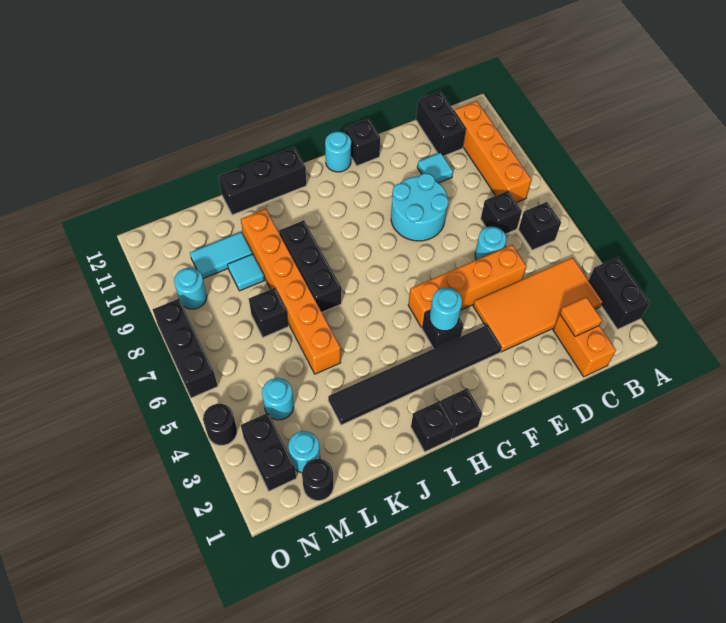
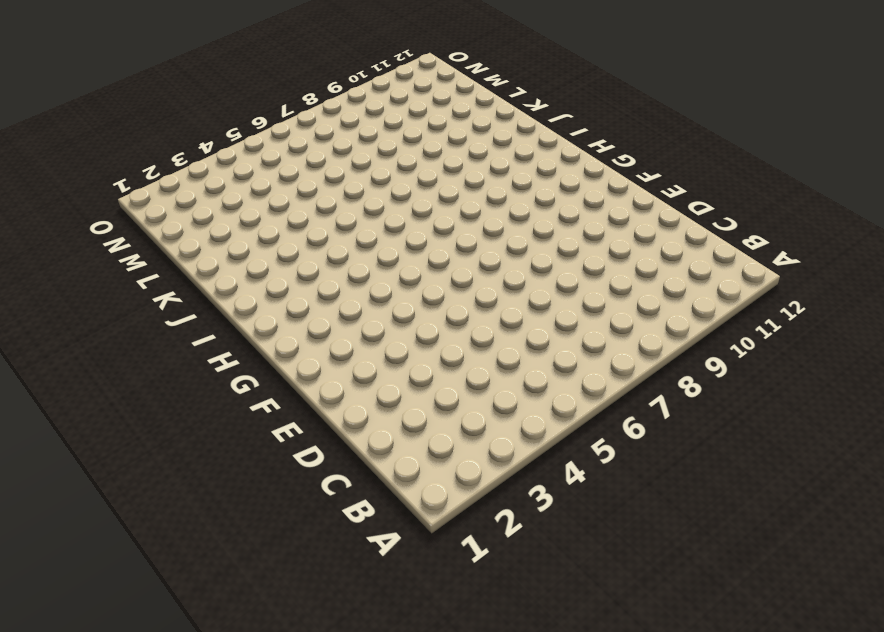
none -> black 1x2 brick [589,257,650,329]
none -> orange 2x4 tile [473,258,603,352]
none -> black 1x1 brick [519,202,561,250]
none -> orange 1x4 brick [454,101,531,203]

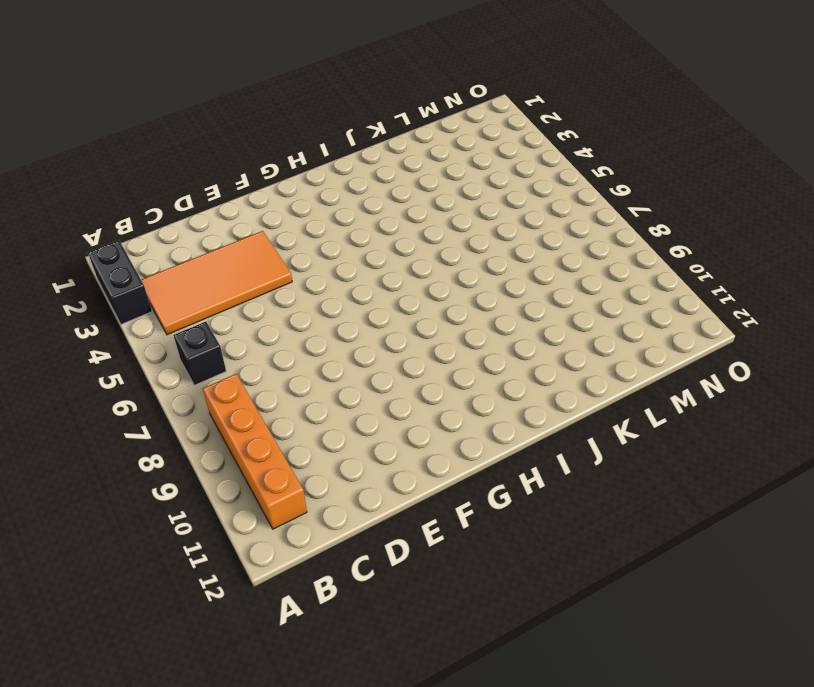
none -> orange 1x2 brick [553,314,616,377]
none -> black 1x1 brick [481,191,522,234]
none -> black 1x2 brick [416,91,466,156]
none -> orange 1x4 brick [408,245,526,327]

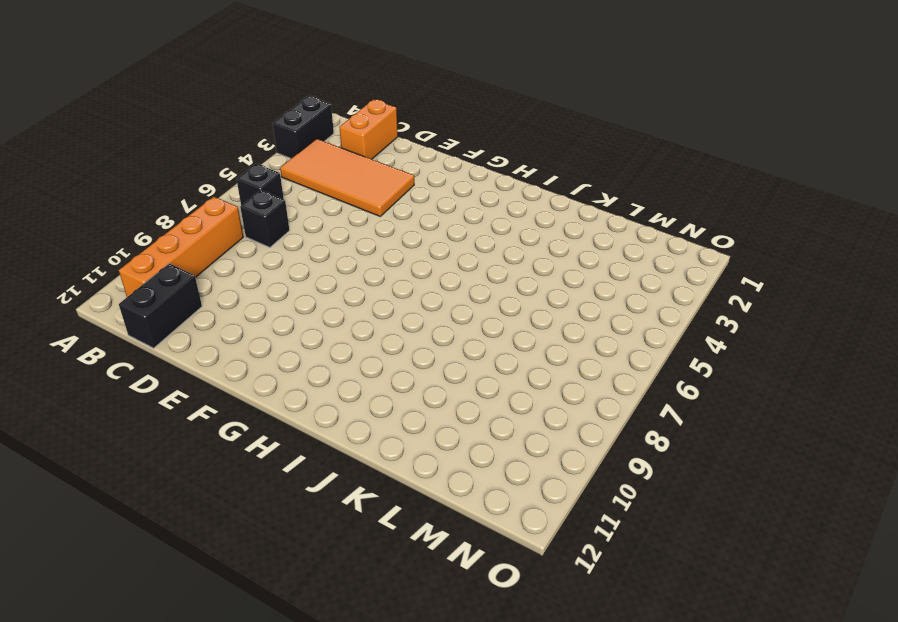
none -> orange 1x4 brick [408,245,526,327]
none -> cyan 1x1 round brick [475,227,506,260]
none -> cyan 1x1 tile [417,153,453,183]
none -> cyan 2x2 round brick [391,173,448,241]

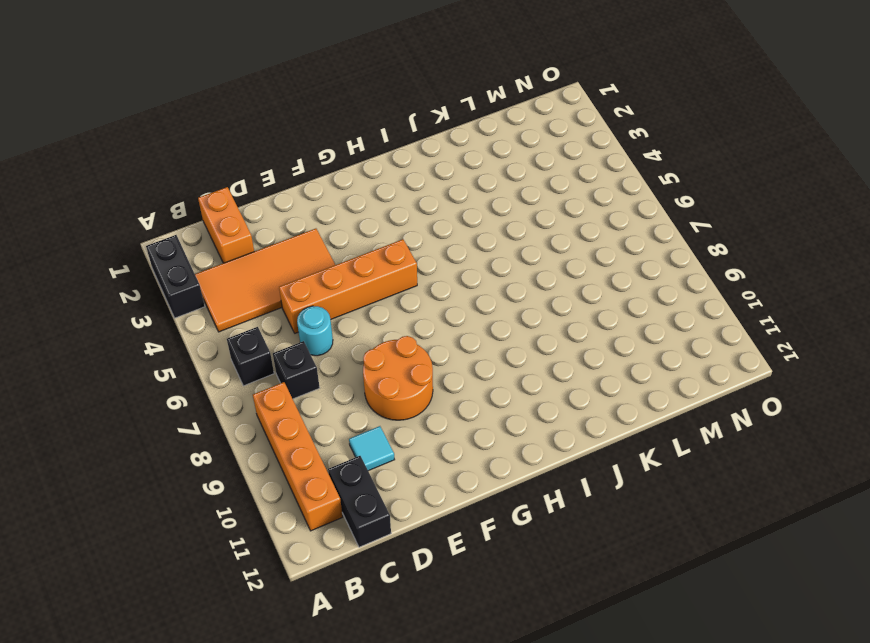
orange 2x2 round brick [363,336,433,420] -> cyan 2x2 round brick [391,173,448,241]
none -> black 1x6 tile [328,325,502,425]
none -> black 1x1 brick [345,119,380,166]
none -> black 1x1 brick [422,310,463,349]
none -> cyan 1x1 round brick [325,131,351,172]

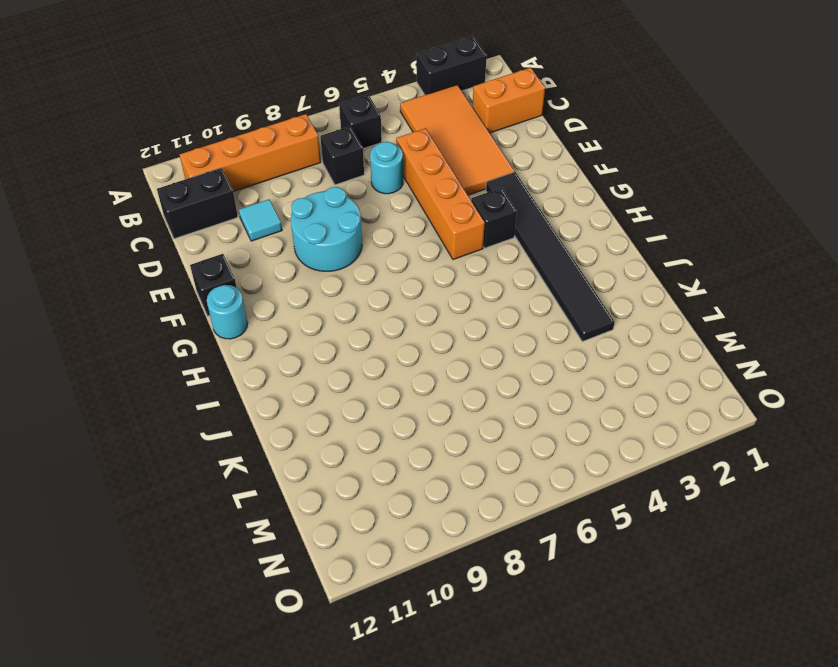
none -> black 1x1 brick [441,388,482,439]
none -> black 1x1 brick [411,401,454,452]
none -> black 1x3 brick [218,147,306,215]
none -> black 1x3 brick [279,220,341,312]

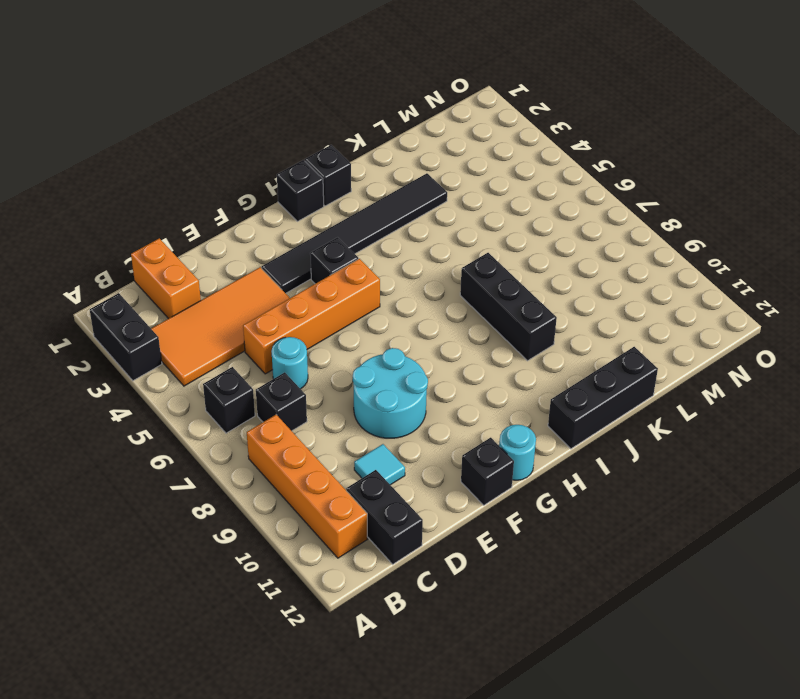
none -> orange 1x6 brick [241,209,341,374]
none -> black 1x1 brick [249,288,288,337]
none -> cyan 1x1 tile [228,254,265,291]
none -> cyan 1x2 tile [190,232,252,279]

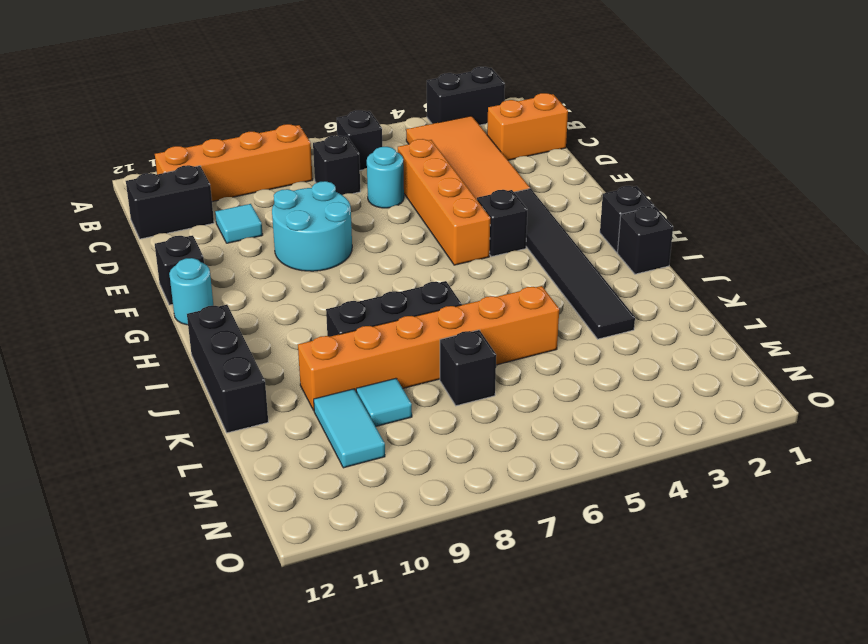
none -> black 1x1 round brick [302,459,334,501]
none -> cyan 1x1 round brick [288,431,320,473]
none -> cyan 1x1 round brick [262,378,294,420]
none -> black 1x2 brick [241,413,296,491]

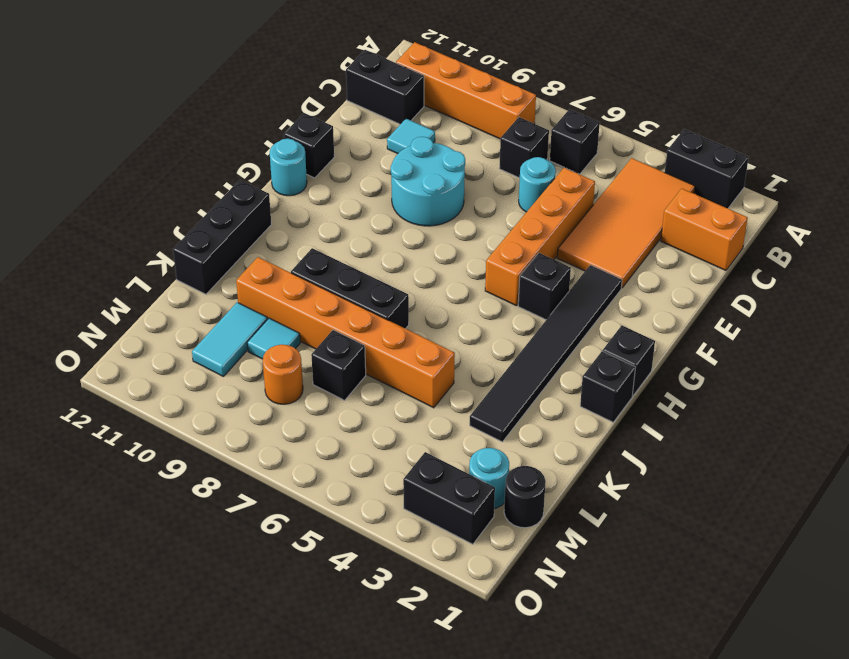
orange 1x1 round brick [263,345,303,404] -> none
none -> cyan 1x1 round brick [262,378,294,420]
none -> cyan 1x1 round brick [174,268,207,309]
none -> black 1x1 round brick [203,404,237,445]
none -> black 1x3 brick [153,299,218,398]

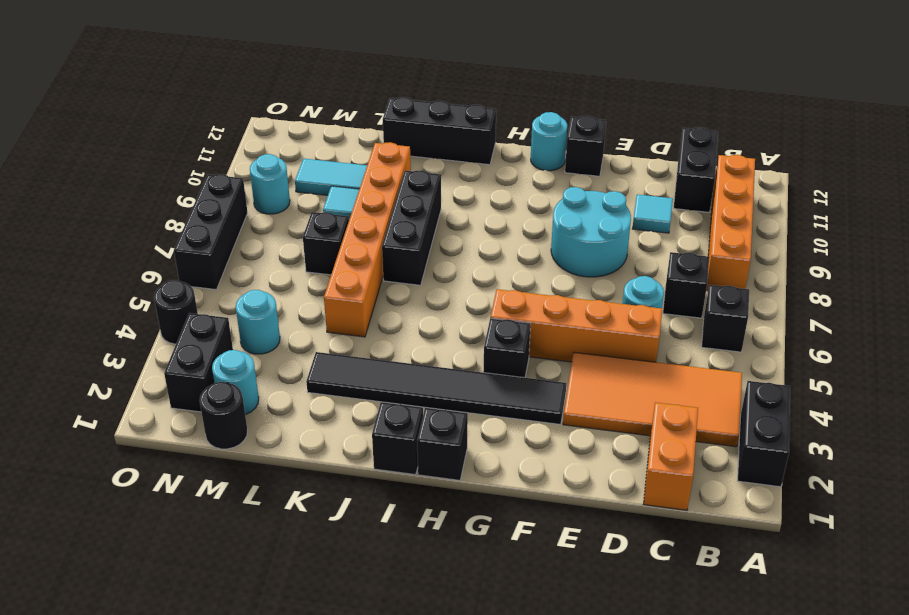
none -> orange 1x1 tile [560,297,602,337]
none -> cyan 1x1 round brick [430,288,462,331]

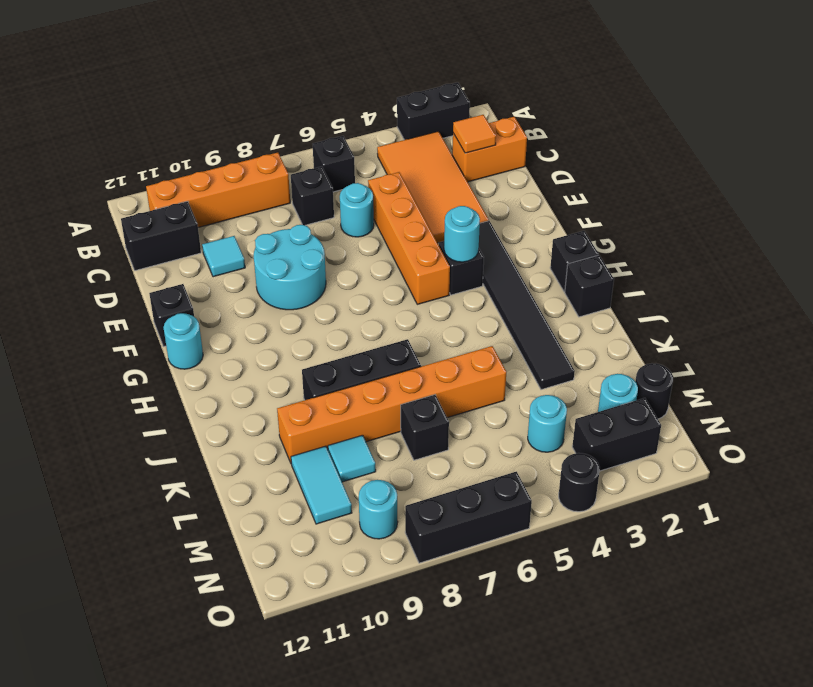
none -> black 1x3 brick [218,147,306,215]

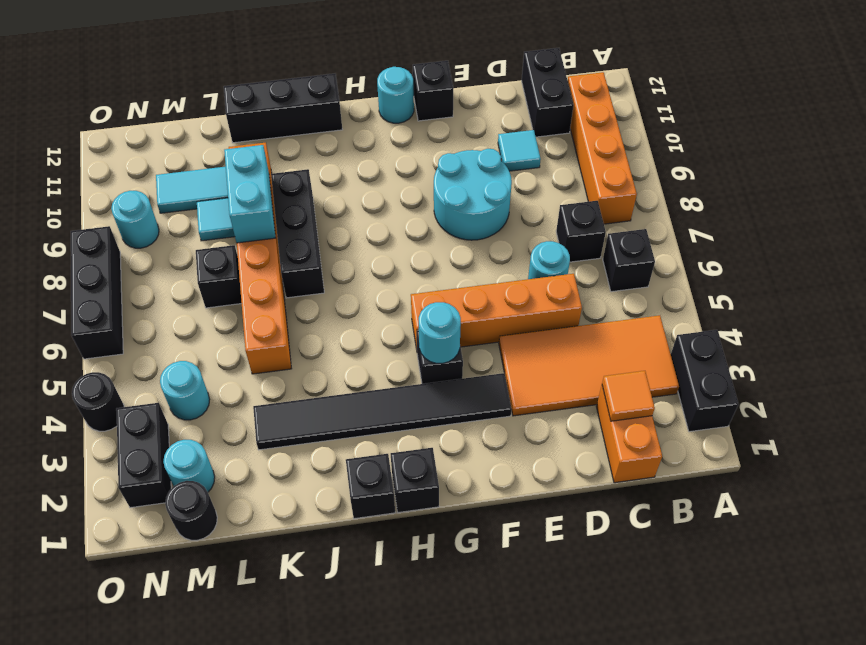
cyan 1x2 brick [224,145,276,243] -> none

